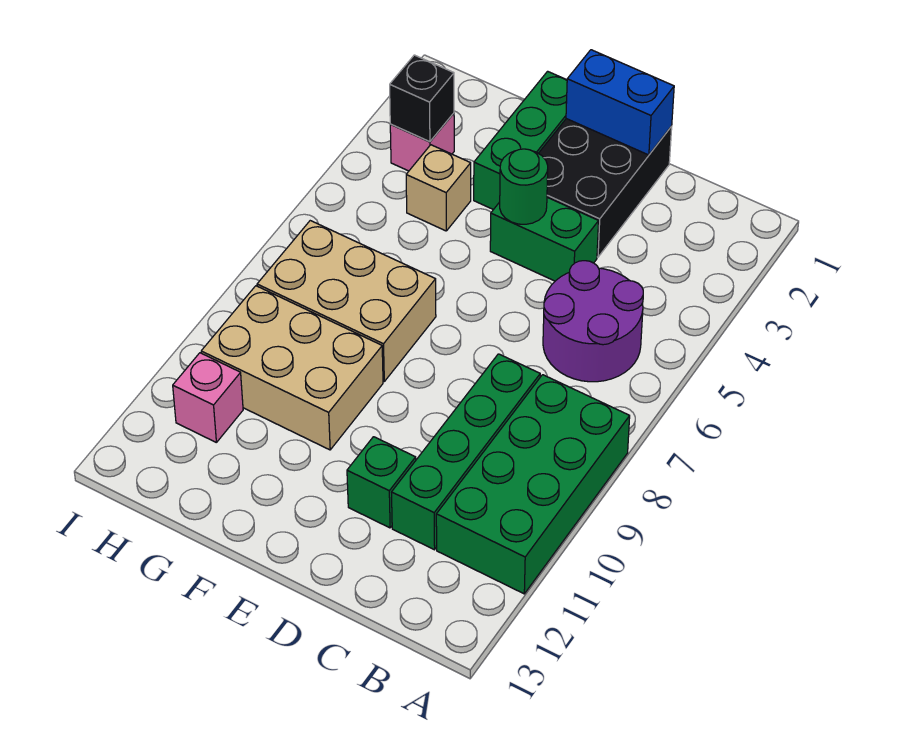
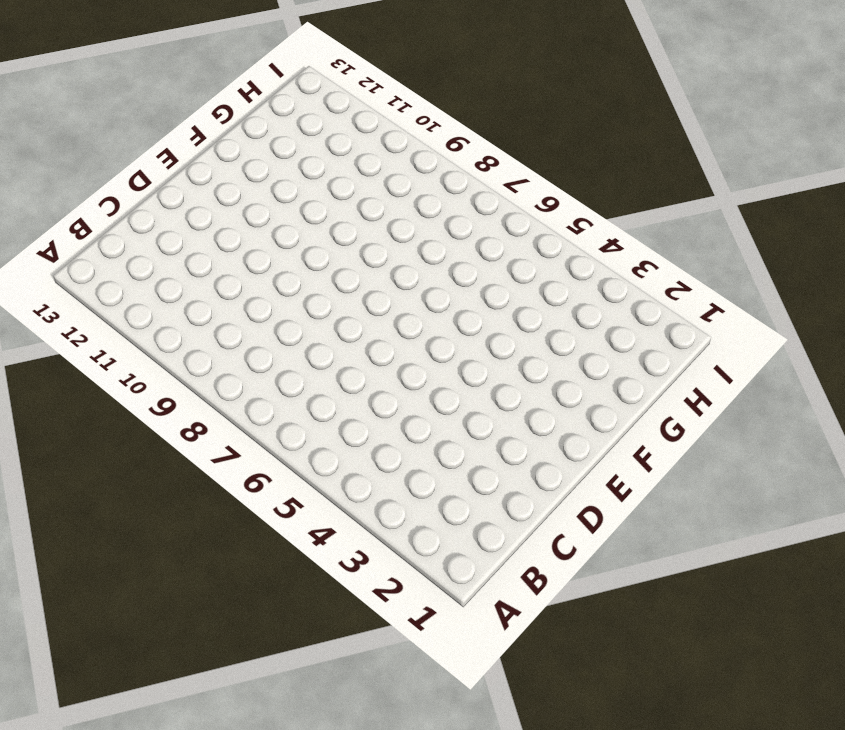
none -> green 2x4 brick [436,375,630,594]
none -> purple 2x2 round brick [543,261,643,382]
none -> green 1x4 brick [392,354,540,550]

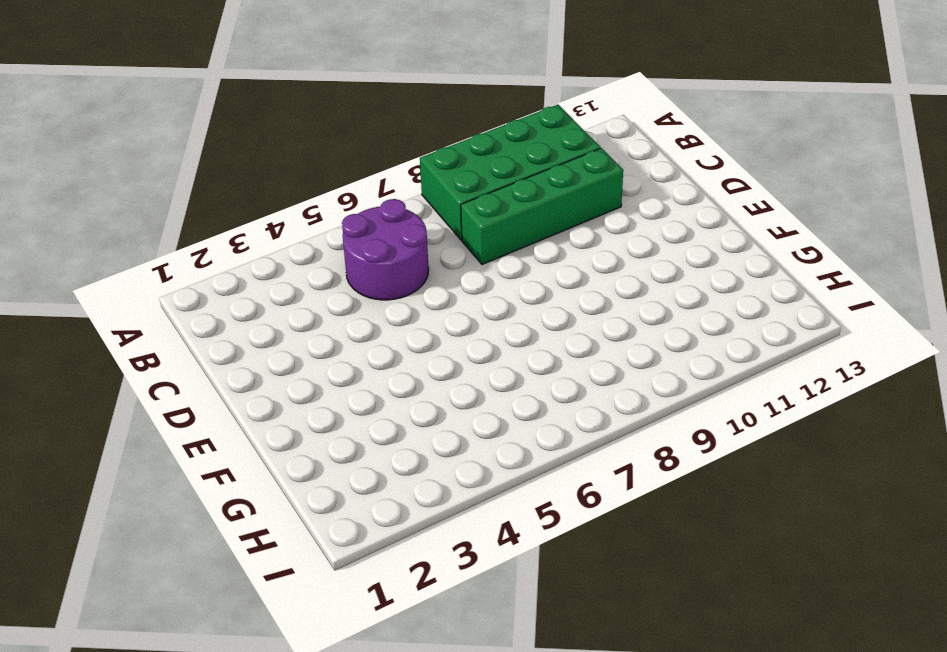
none -> black 2x3 brick [539,119,672,257]
none -> green 1x2 brick [490,197,599,281]
none -> green 1x1 brick [347,437,416,528]

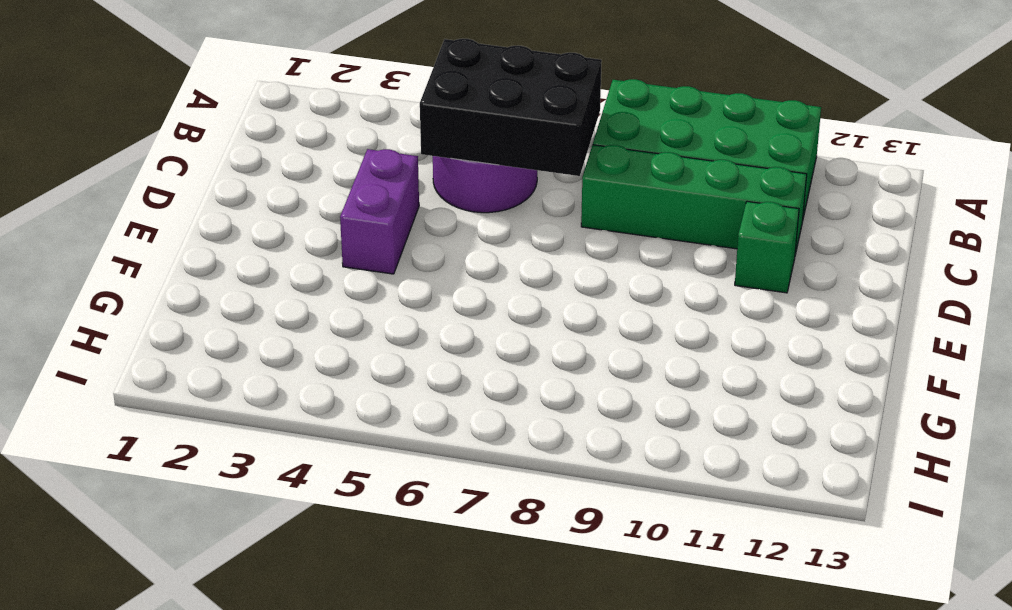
black 2x3 brick [420,39,602,176] -> black 2x3 brick moved to [539,119,672,257]
purple 1x2 brick [340,149,419,274] -> green 1x2 brick [490,197,599,281]
none -> green 1x3 brick [474,71,567,210]
none -> tan 2x3 brick [257,221,436,381]
none -> tan 2x3 brick [201,286,383,450]

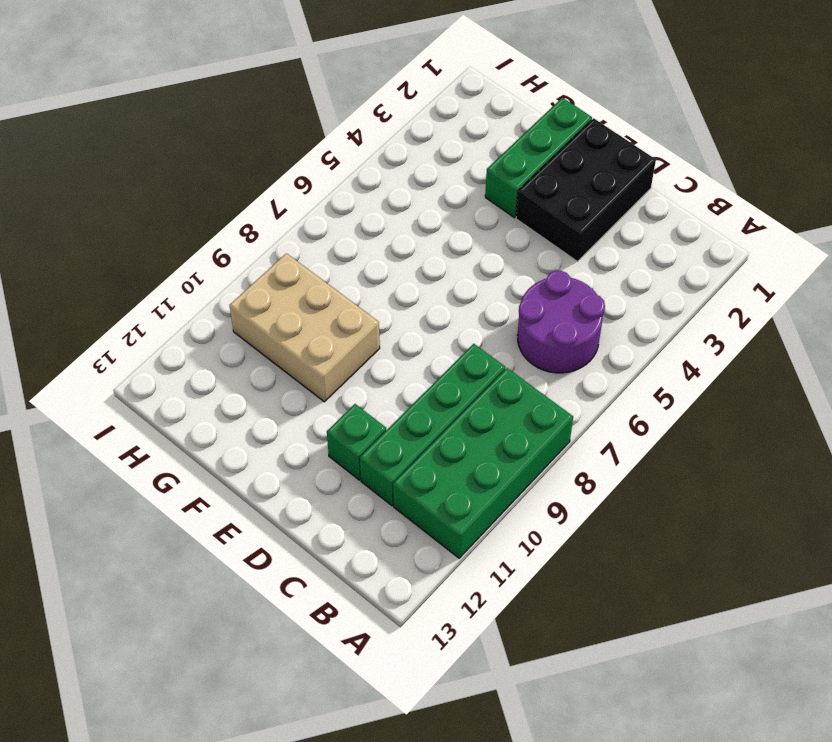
none -> green 1x2 brick [490,197,599,281]
none -> tan 2x3 brick [257,221,436,381]
none -> tan 1x1 brick [406,145,471,231]

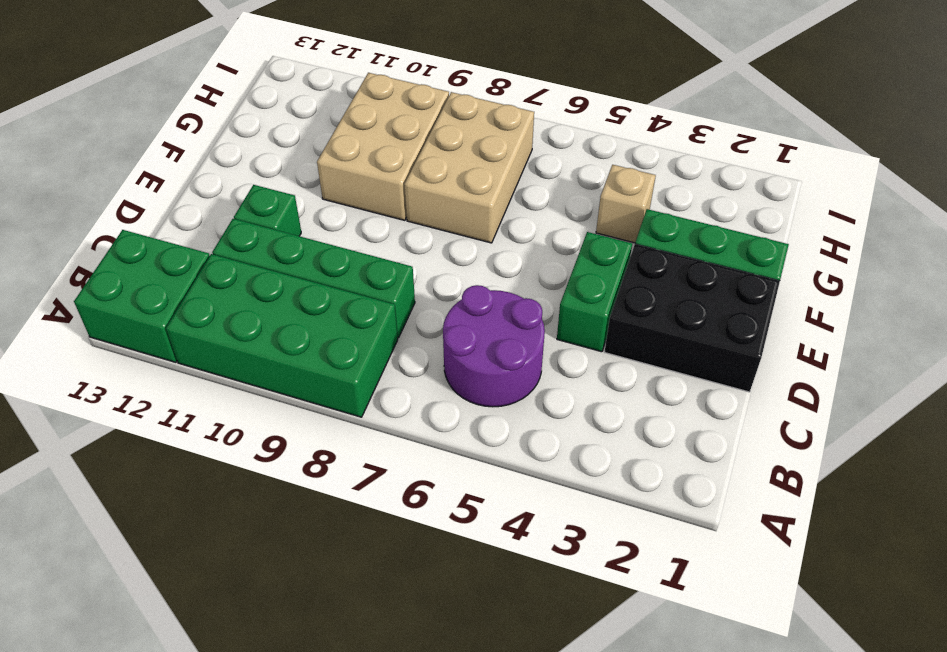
green 2x2 brick [74,230,210,362] -> none
none -> pink 1x1 brick [390,113,454,171]
none -> pink 1x1 brick [173,353,243,442]
none -> blue 1x2 brick [566,50,674,155]

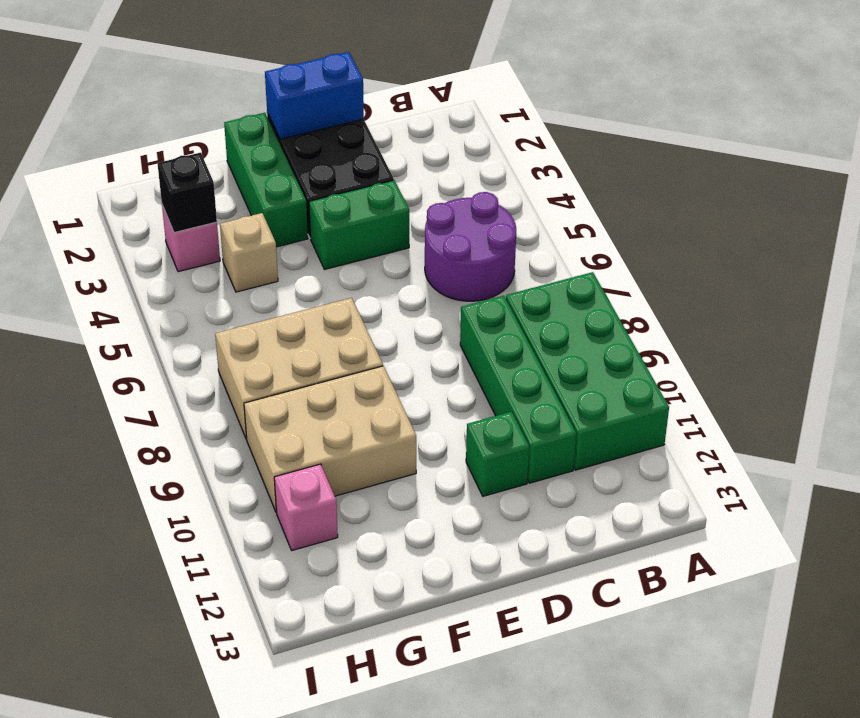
none -> green 1x1 round brick [500,149,548,224]

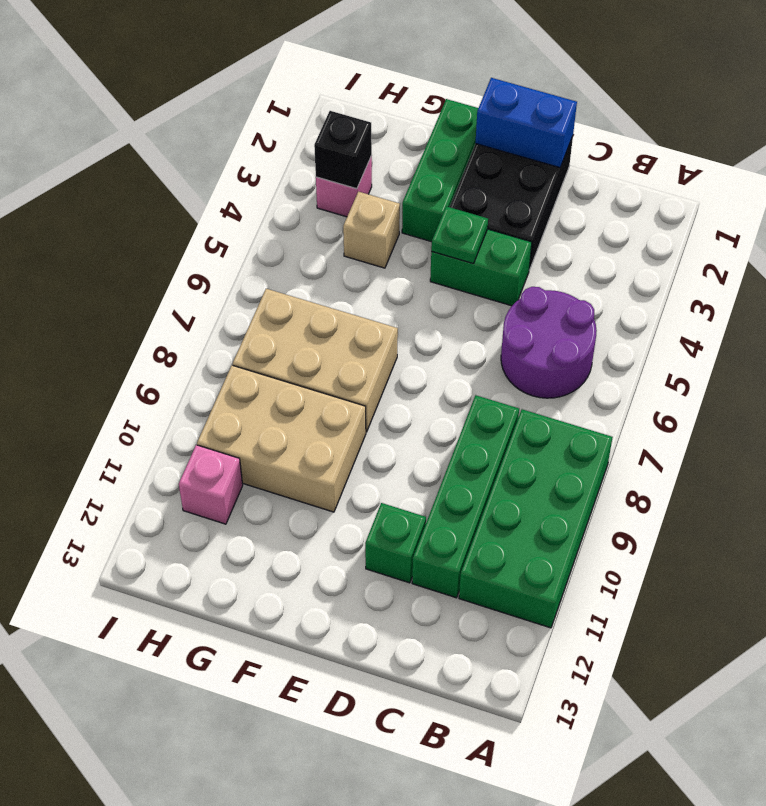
green 1x1 plate [431,206,488,264] -> green 1x1 round brick [500,149,548,224]

